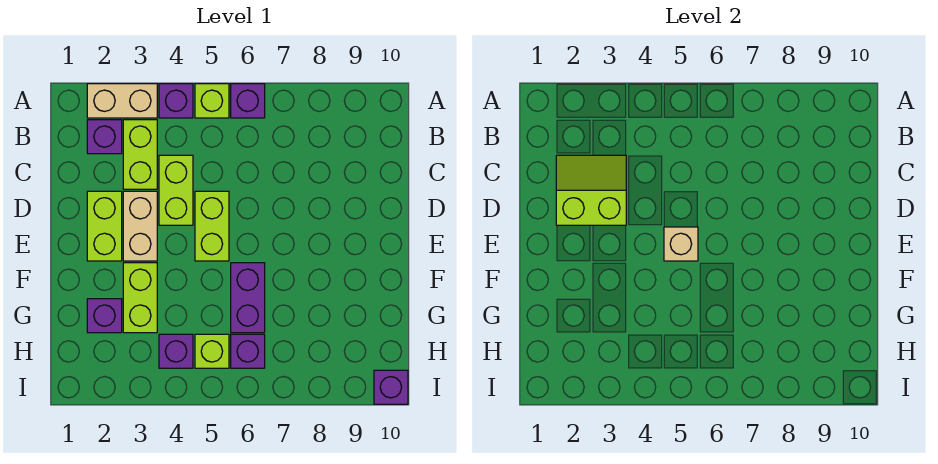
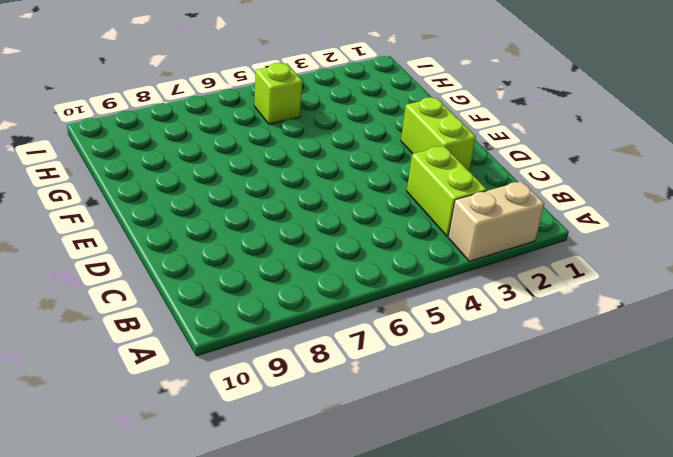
none -> purple 1x1 brick [159,84,193,118]
none -> lime 1x1 brick [195,84,229,118]
none -> purple 1x1 brick [231,84,265,118]

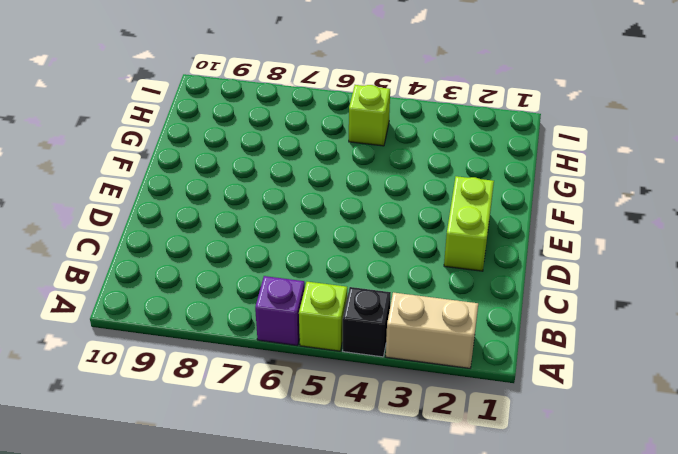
black 1x1 brick [343,287,391,357] -> purple 1x1 brick [159,84,193,118]
none -> purple 1x1 brick [87,120,122,154]
none -> lime 1x2 brick [123,120,157,189]
none -> lime 1x2 brick [159,155,193,225]

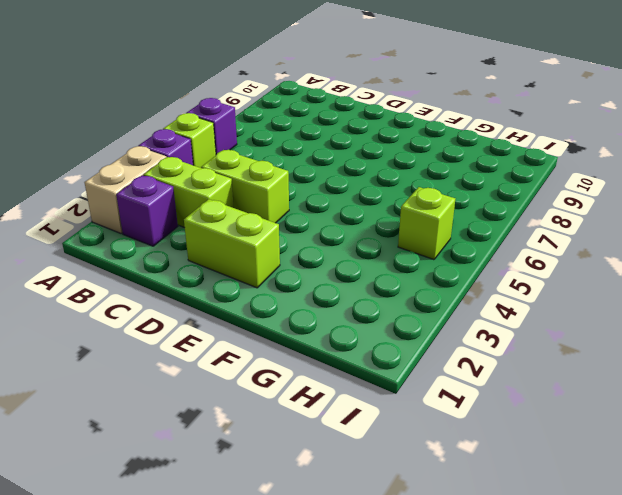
none -> tan 1x2 brick [123,191,157,261]
none -> lime 1x2 brick [195,191,229,261]
none -> lime 1x2 brick [123,263,157,333]

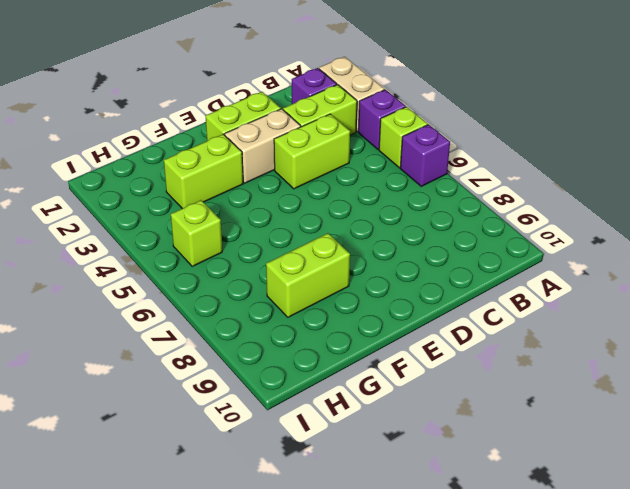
lime 1x2 brick [266,233,350,317] -> lime 1x2 brick moved to [195,191,229,261]
none -> purple 1x2 brick [231,263,265,333]
none -> purple 1x1 brick [87,299,122,333]
none -> purple 1x1 brick [159,334,193,368]

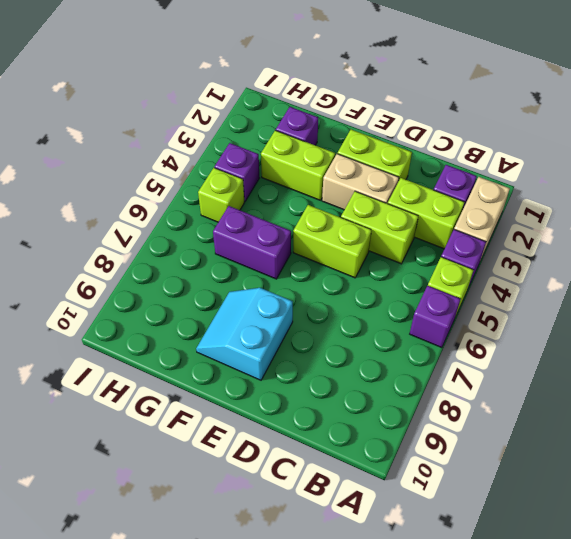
cyan 2x2 slope [196,288,293,380] -> none
none -> purple 1x1 brick [231,334,265,368]
none -> purple 1x1 brick [374,370,408,404]
none -> lime 2x2 slope [556,155,626,225]

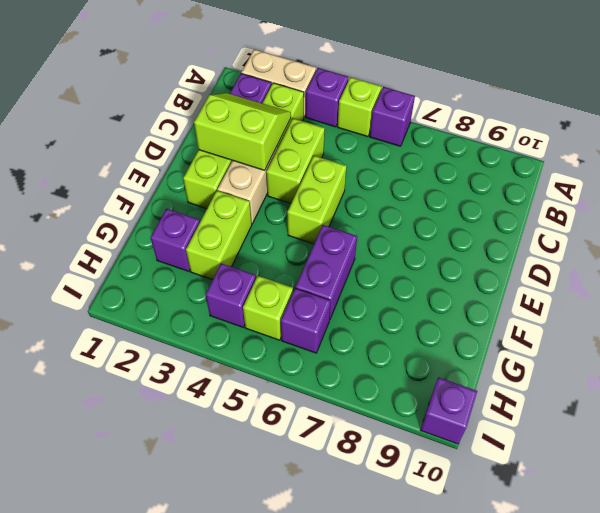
none -> tan 1x1 brick [664,227,698,261]

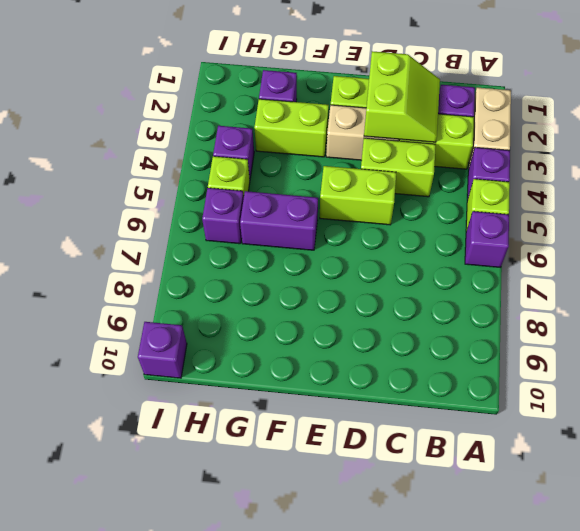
none -> tan 1x1 brick [664,227,698,261]

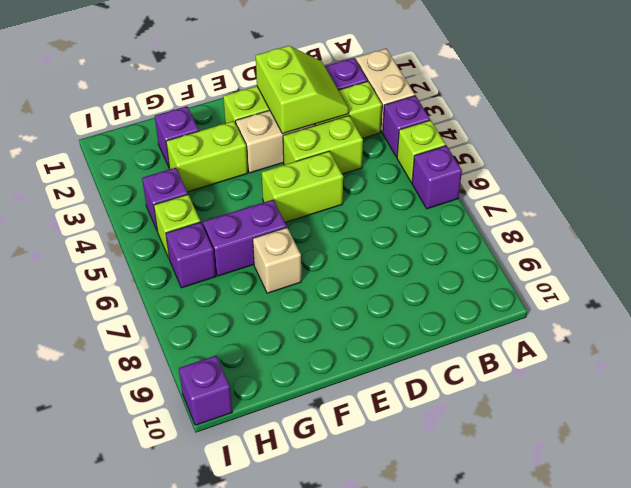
tan 1x1 brick [253,228,301,293] -> tan 1x1 brick moved to [664,227,698,261]

